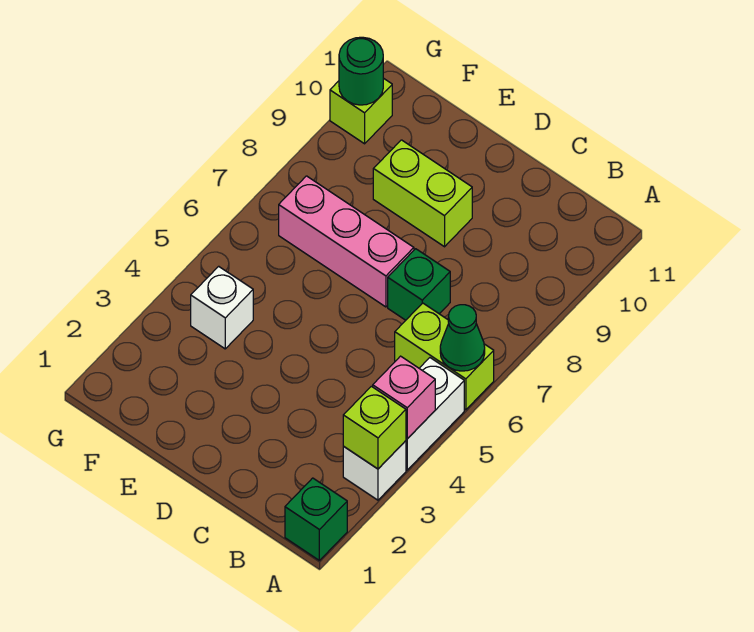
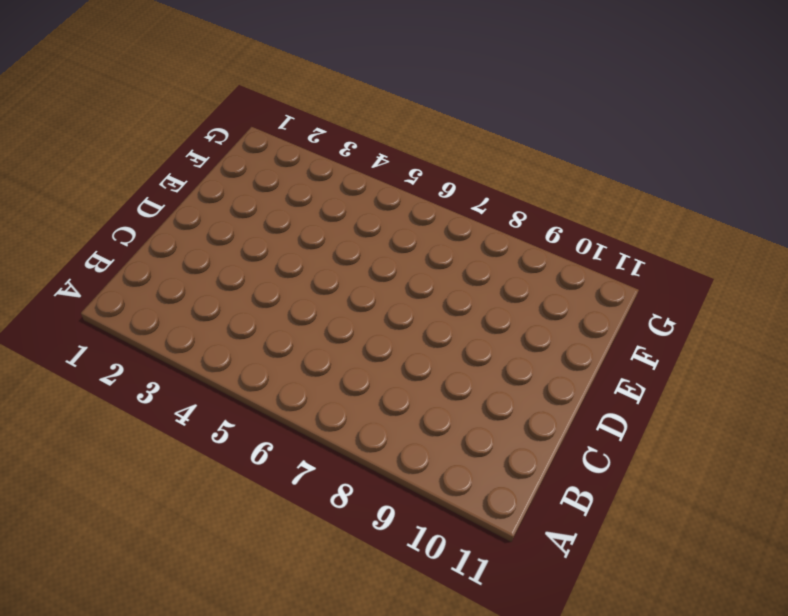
none -> green 1x1 brick [285,478,347,560]
none -> white 1x1 brick [343,441,406,500]
none -> white 1x2 brick [406,358,464,470]

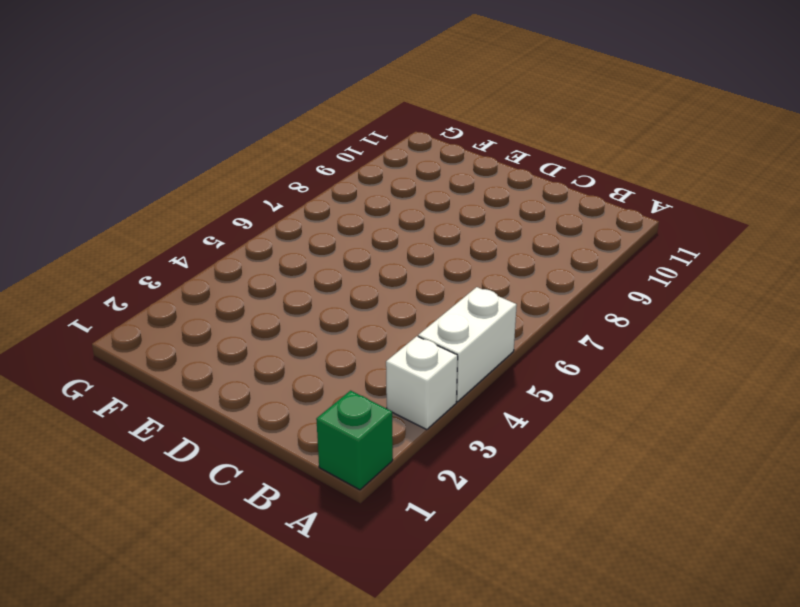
none -> lime 1x2 brick [395,303,494,410]
none -> green 1x1 brick [388,249,450,320]
none -> pink 1x3 brick [279,176,414,307]

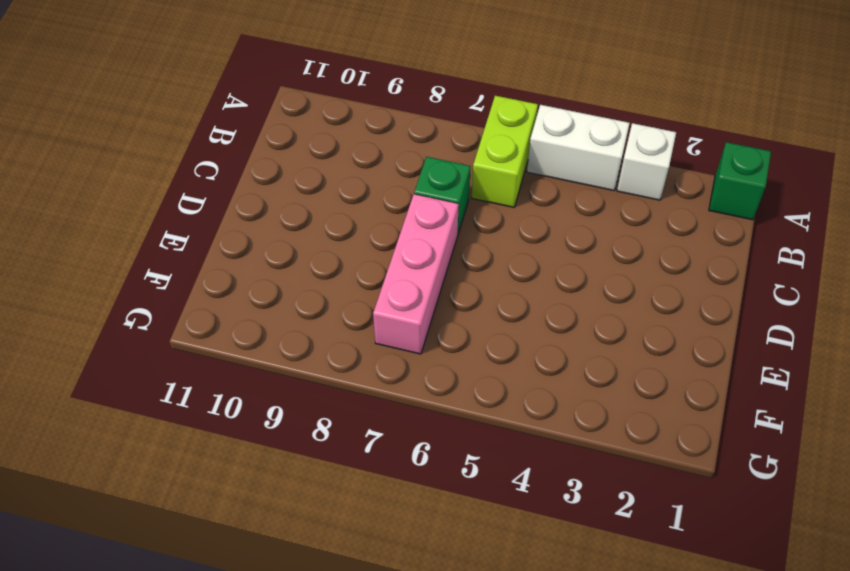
none -> lime 1x2 brick [373,140,472,247]
none -> white 1x1 brick [191,266,253,349]
none -> lime 1x1 brick [330,78,392,144]

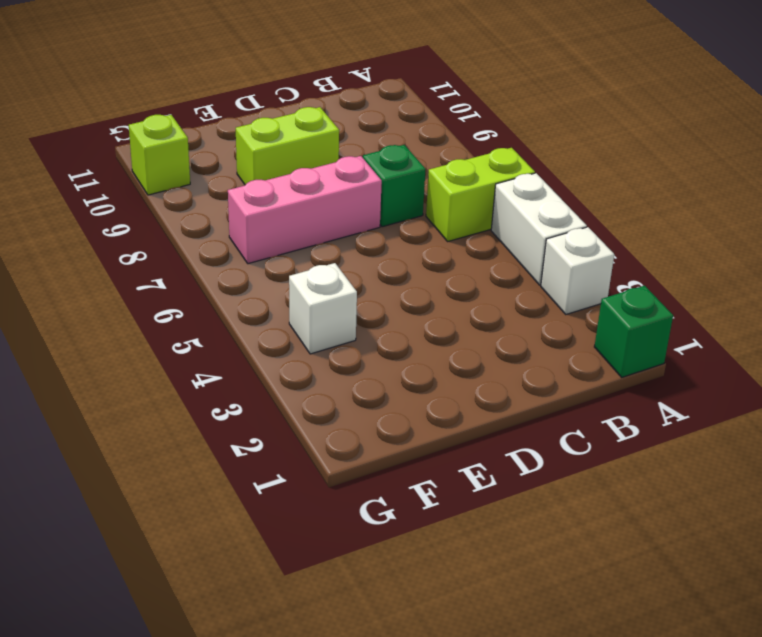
none -> lime 1x1 brick [343,386,406,469]
none -> pink 1x1 brick [373,356,435,439]
none -> green 1x1 cone [440,305,485,371]

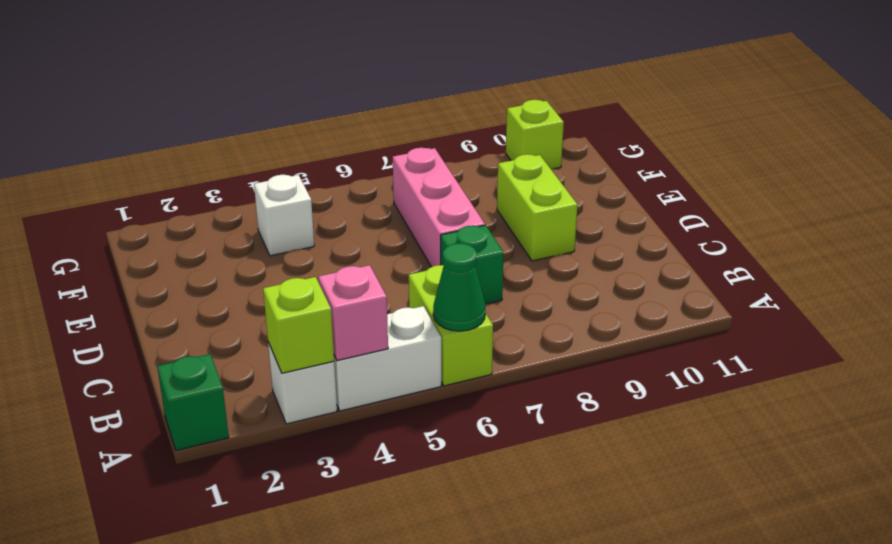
none -> green 1x1 round brick [339,37,383,105]

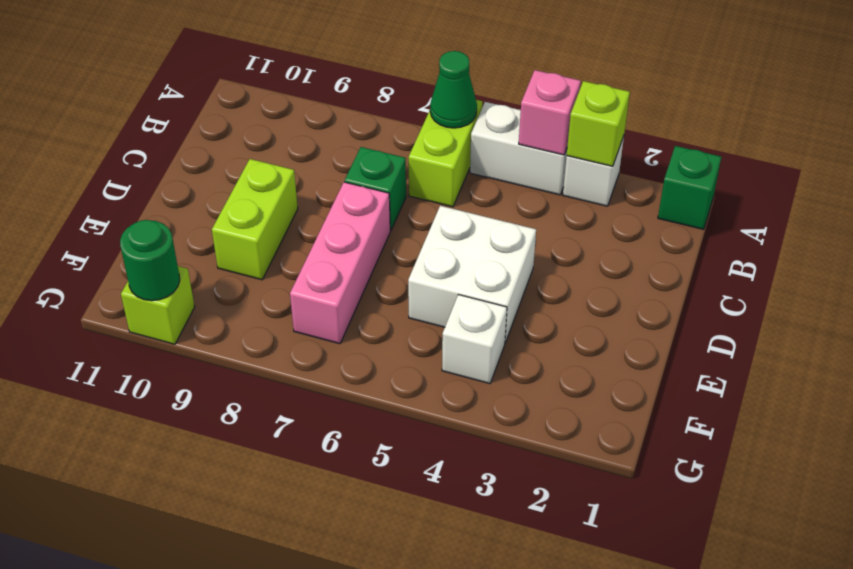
white 2x2 brick [408,206,536,343] -> none

